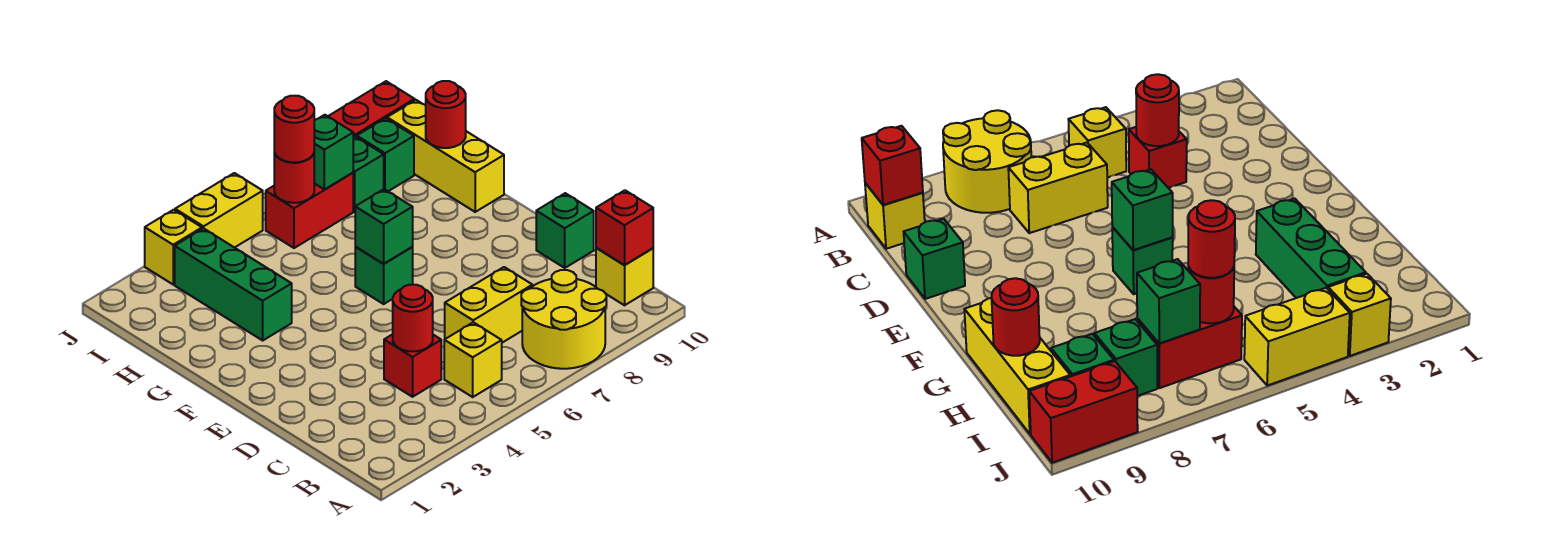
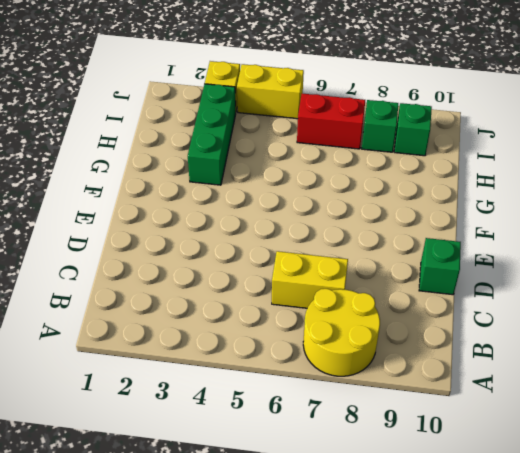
none -> yellow 1x1 brick [444,322,502,397]
none -> yellow 1x1 brick [596,248,653,305]
none -> red 1x1 brick [384,334,441,397]

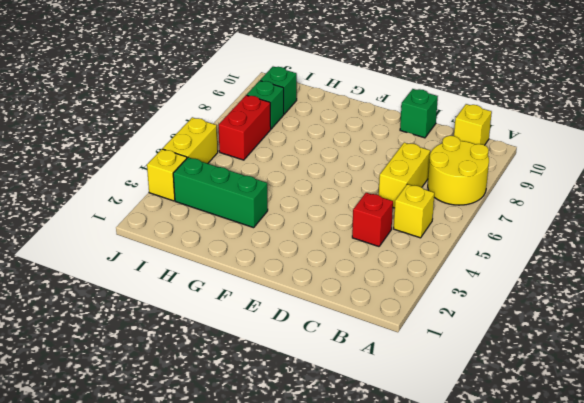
none -> green 1x1 brick [355,247,413,304]
none -> yellow 1x3 brick [387,100,504,212]
none -> red 1x2 brick [328,81,415,138]

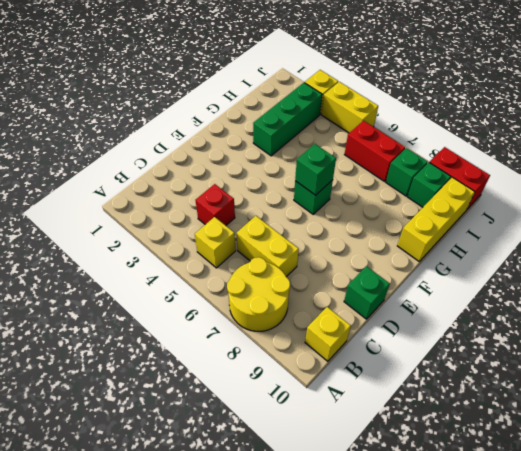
none -> red 1x1 brick [596,190,653,265]
none -> red 1x1 round brick [393,285,433,351]
none -> red 1x1 round brick [426,81,466,148]

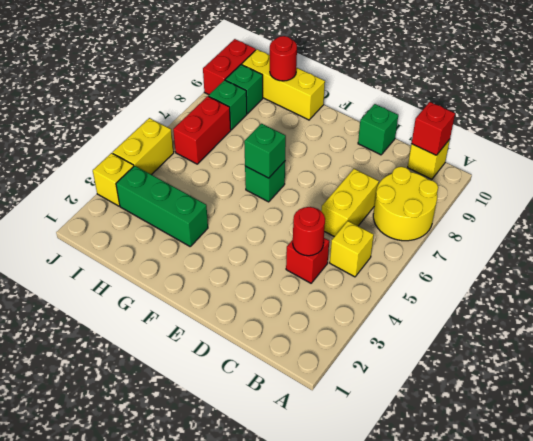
none -> red 1x1 round brick [274,153,314,203]
none -> green 1x1 brick [314,115,353,189]
none -> red 1x1 round brick [274,96,314,162]

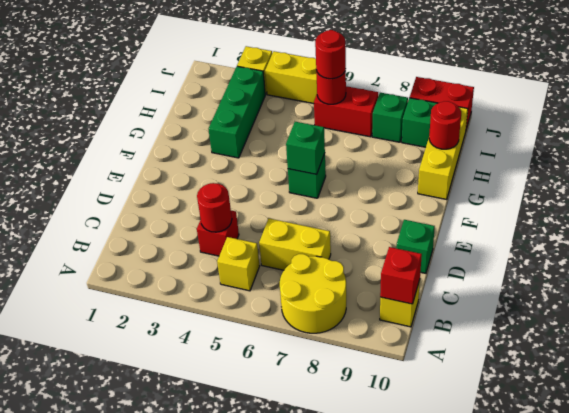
none -> green 1x1 brick [314,115,353,189]

